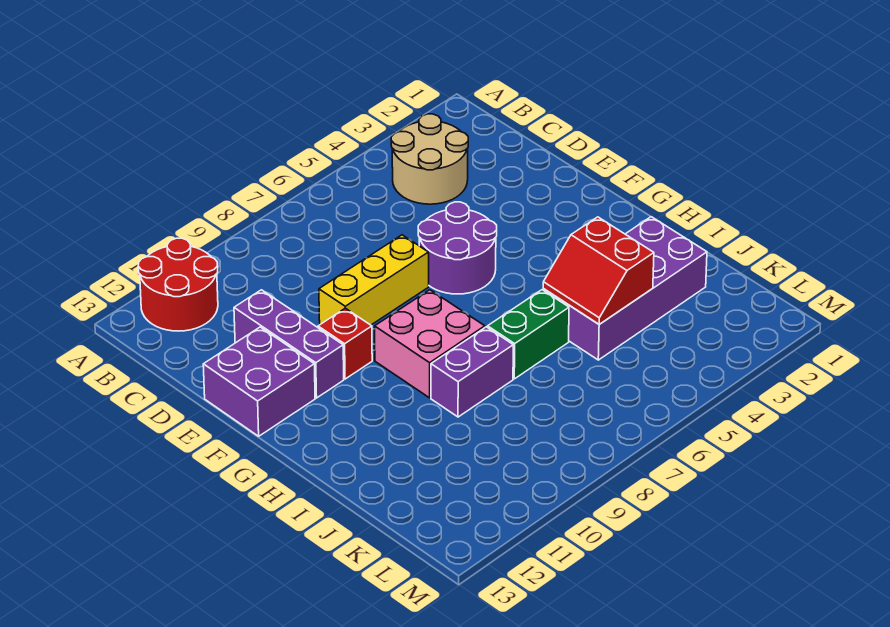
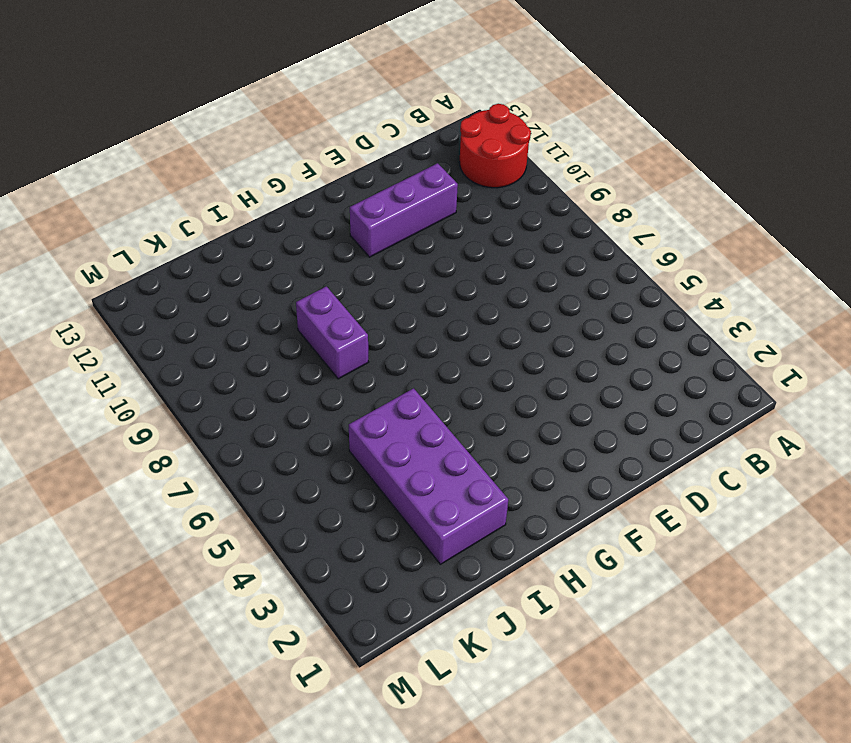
none -> tan 2x2 round brick [391,114,468,204]
none -> purple 2x2 round brick [418,202,497,294]
none -> yellow 1x3 brick [319,235,429,325]

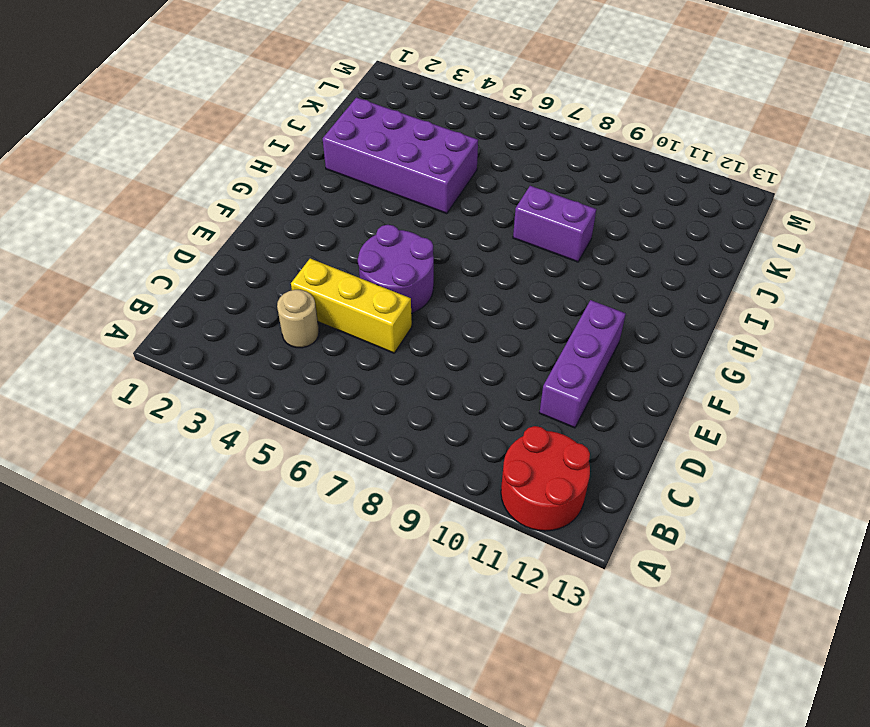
tan 1x1 round brick [277,290,319,348] -> tan 2x2 round brick [391,114,468,204]
yellow 1x3 brick [291,259,412,353] -> yellow 1x3 brick moved to [319,235,429,325]
none -> purple 2x2 brick [203,327,315,436]
none -> red 1x1 brick [318,308,372,379]
none -> pink 2x2 brick [375,290,485,398]

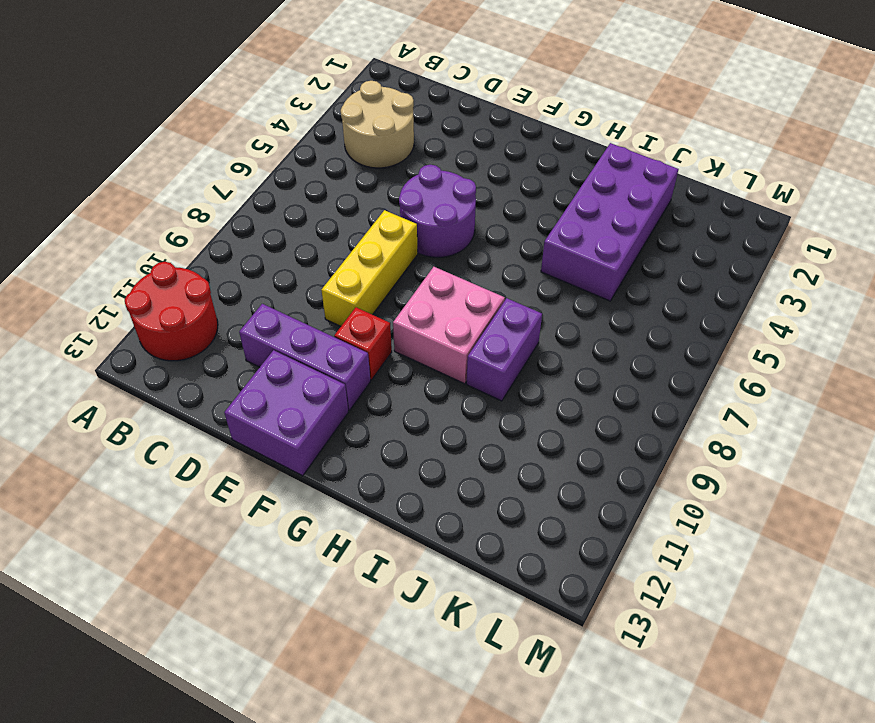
none -> green 1x2 brick [488,290,569,379]
none -> red 2x2 slope [543,217,654,324]

